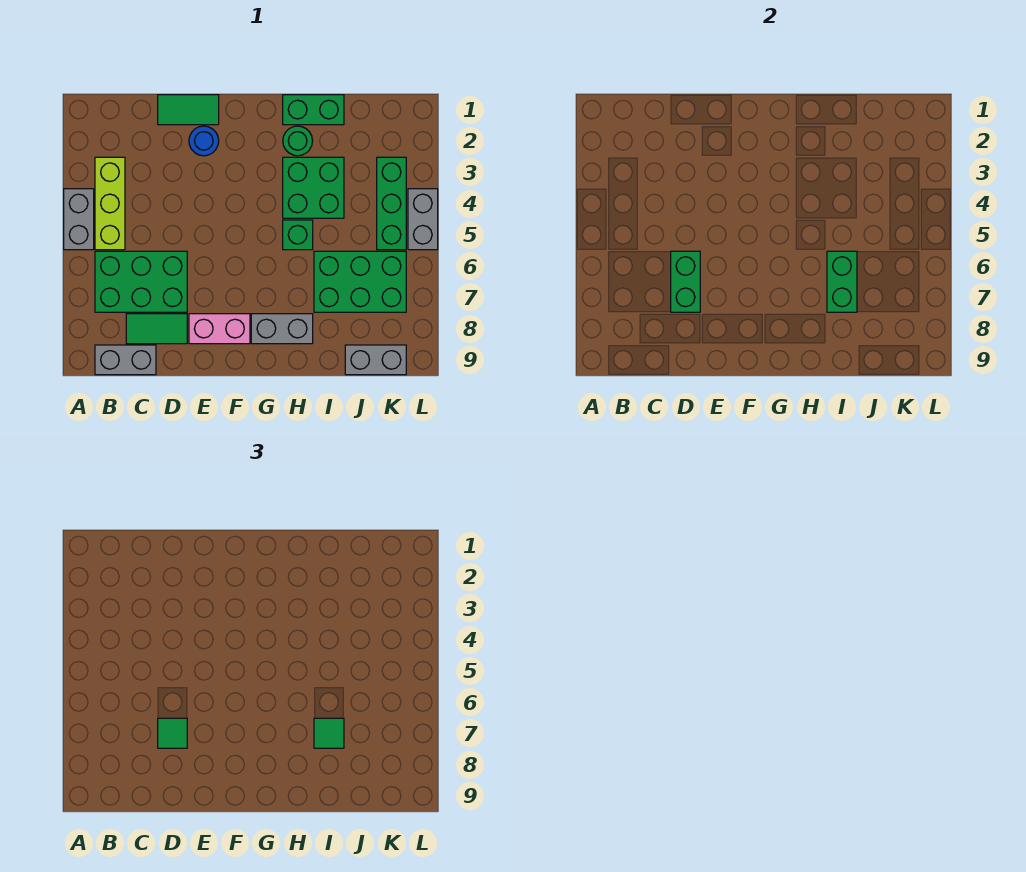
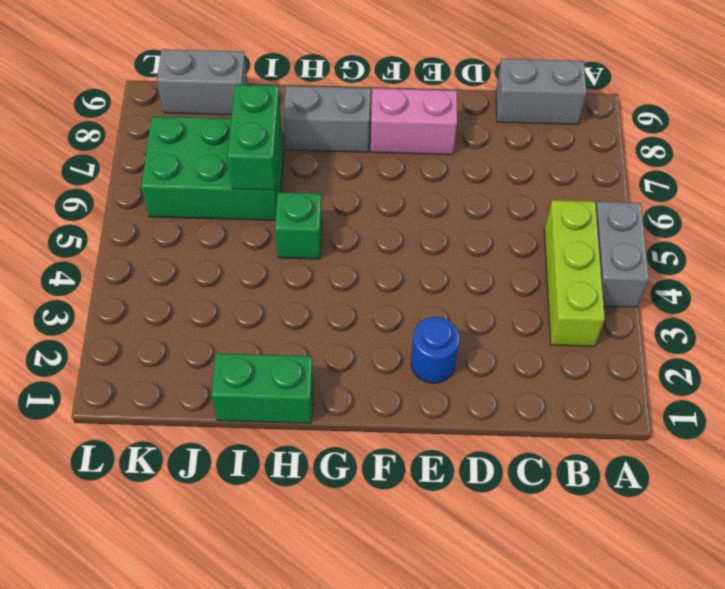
none -> green 2x3 brick [95,251,187,312]
none -> green 1x2 tile [126,314,187,344]
none -> green 1x2 tile [158,95,219,125]

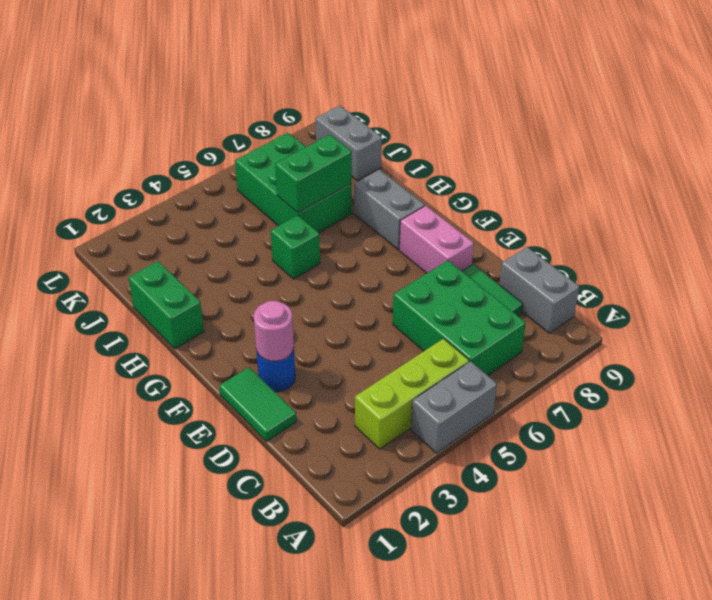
pink 1x1 round brick [254,301,294,361] -> none
none -> green 1x1 round brick [283,126,312,156]
none -> green 2x2 brick [283,157,344,218]
none -> green 1x3 brick [377,157,406,250]

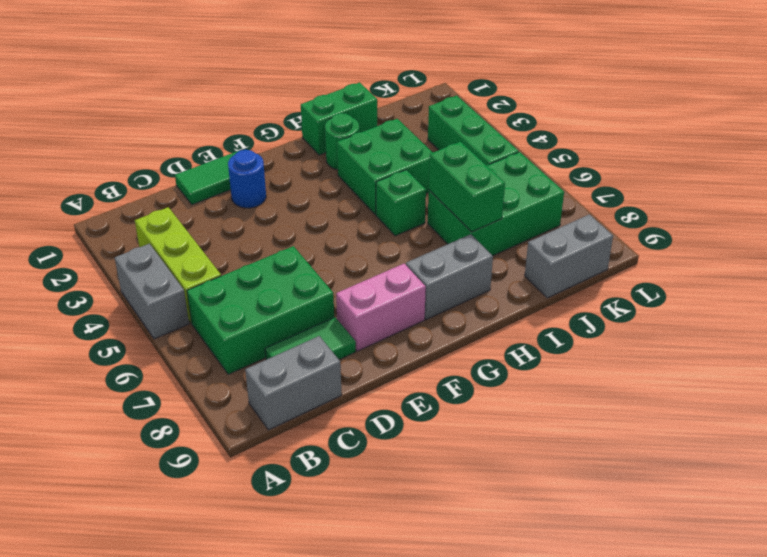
none -> grey 1x2 brick [408,189,438,250]
none -> green 1x2 brick [671,251,700,312]
none -> green 1x1 tile [158,718,187,748]

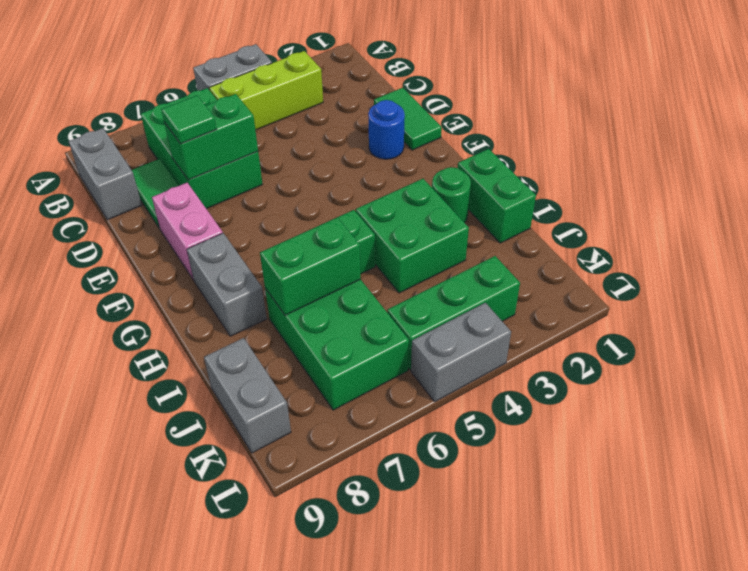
none -> green 1x1 tile [314,718,344,748]

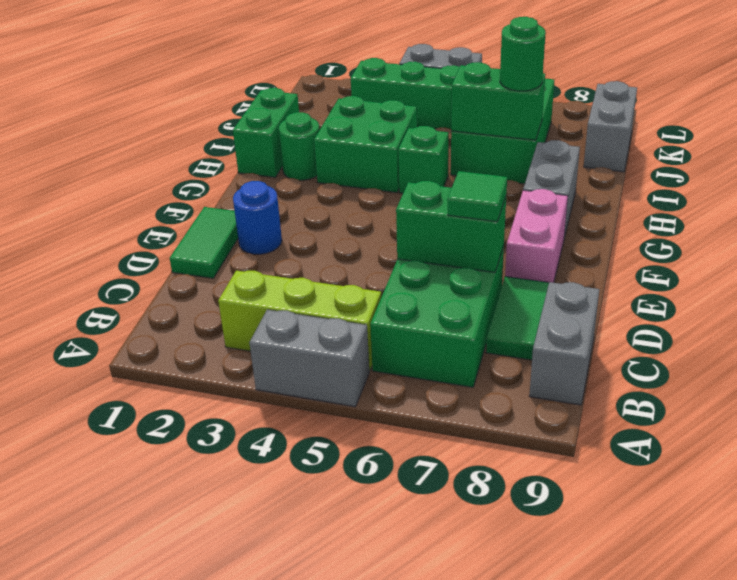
green 1x1 round brick [500,17,546,91] -> green 1x1 tile [314,718,344,748]

